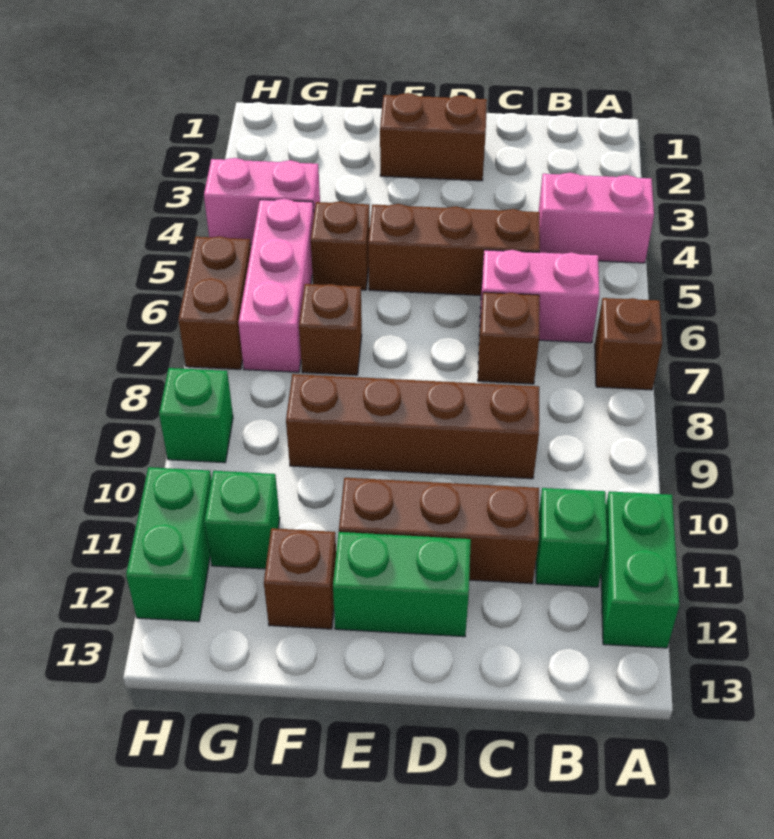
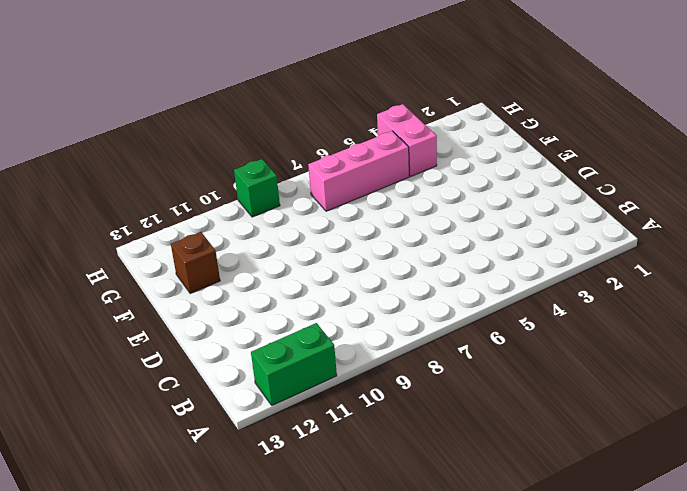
none -> pink 1x2 brick [539,173,654,263]
none -> brown 1x1 brick [595,298,662,390]
none -> pink 1x2 brick [479,250,599,343]

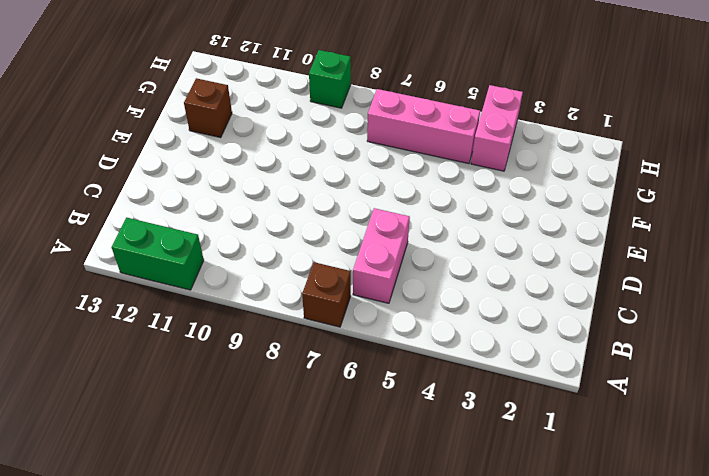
none -> pink 1x2 brick [539,173,654,263]
none -> green 1x1 brick [536,488,607,587]
none -> brown 1x3 brick [368,204,540,296]

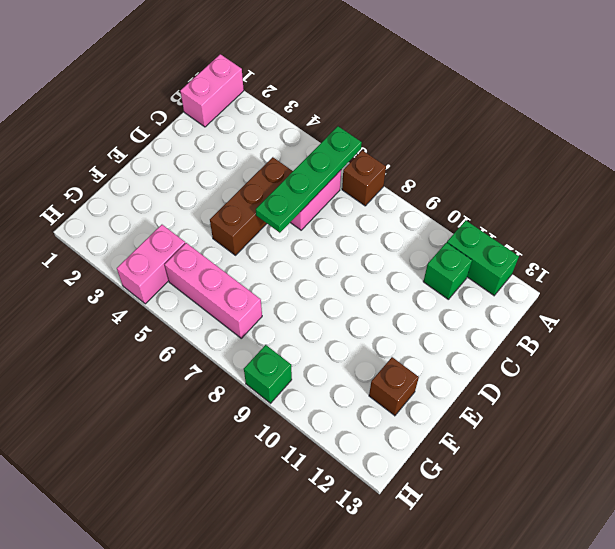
pink 1x2 brick [180,54,244,127] -> pink 1x2 brick moved to [539,173,654,263]
green 1x4 plate [256,126,362,233] -> none
none -> brown 1x1 brick [478,292,540,384]
none -> brown 1x4 brick [286,374,539,479]
none -> brown 1x3 brick [339,478,539,584]

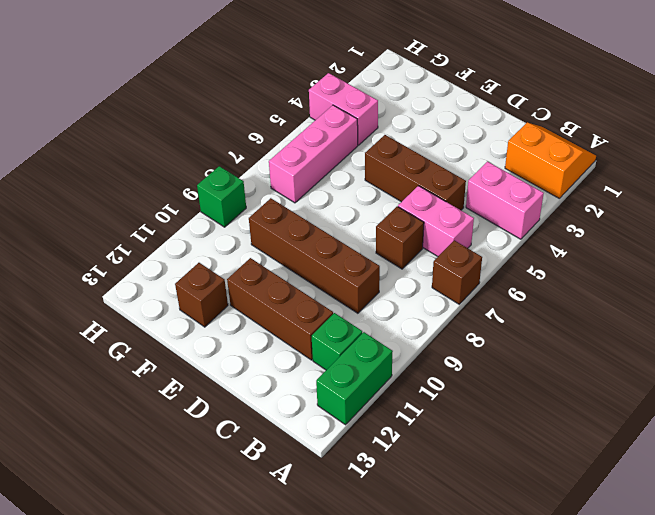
orange 2x2 slope [505,123,596,198] -> none
none -> brown 1x2 brick [380,93,487,181]
none -> green 1x2 brick [333,532,471,637]
none -> brown 1x1 brick [311,201,370,290]

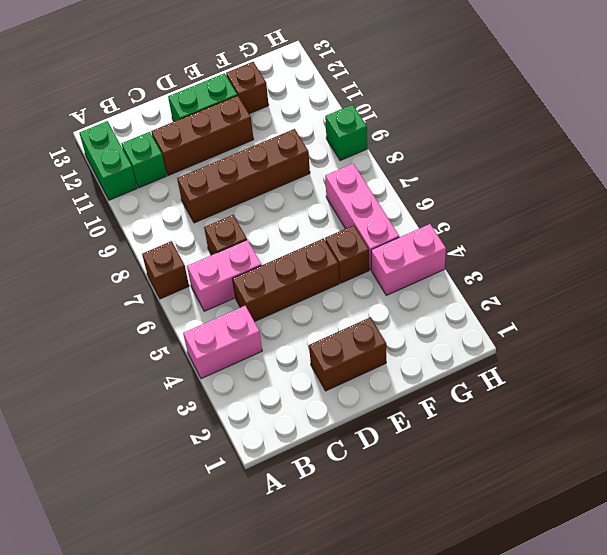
none -> brown 1x1 brick [299,284,362,375]
none -> green 1x1 brick [205,471,280,569]
none -> brown 1x2 brick [178,236,251,369]

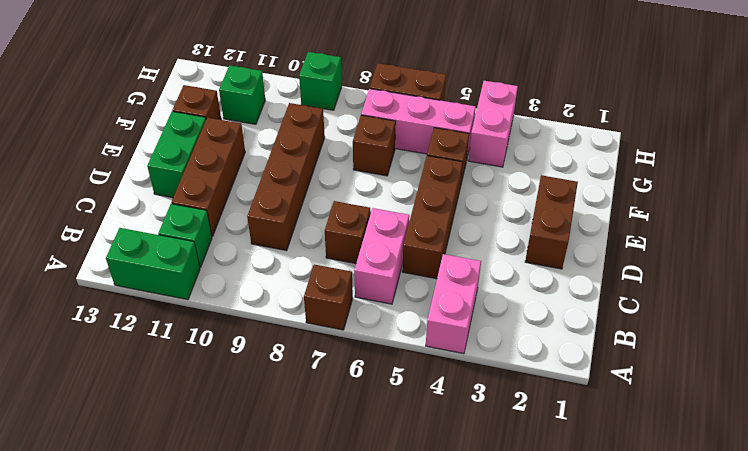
none -> green 1x2 brick [126,467,212,622]

